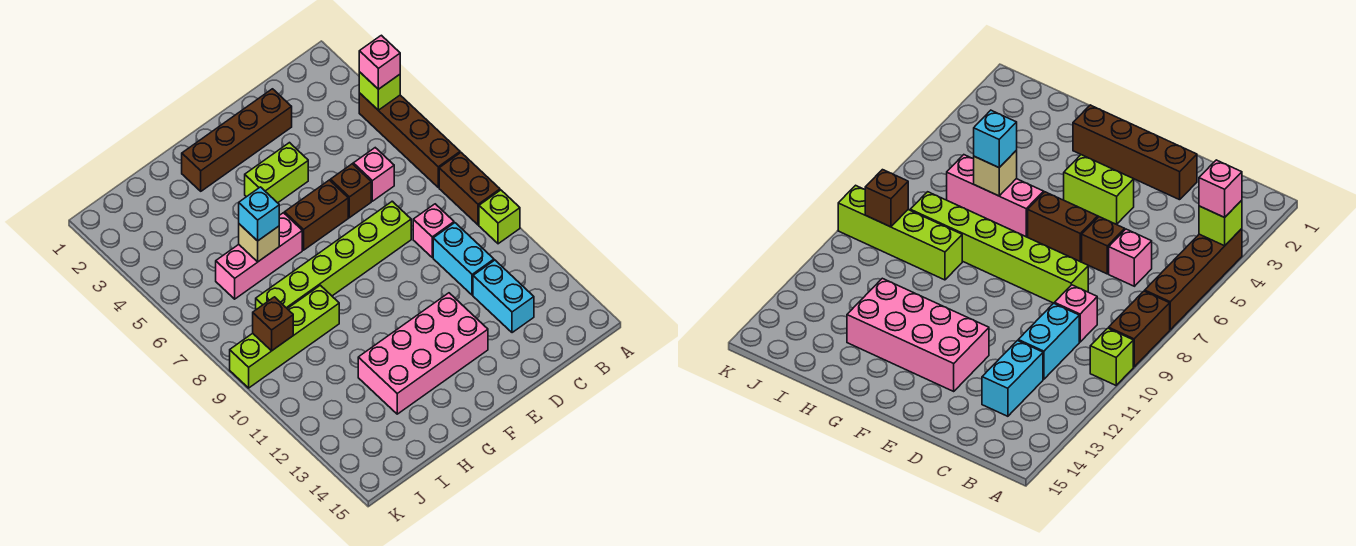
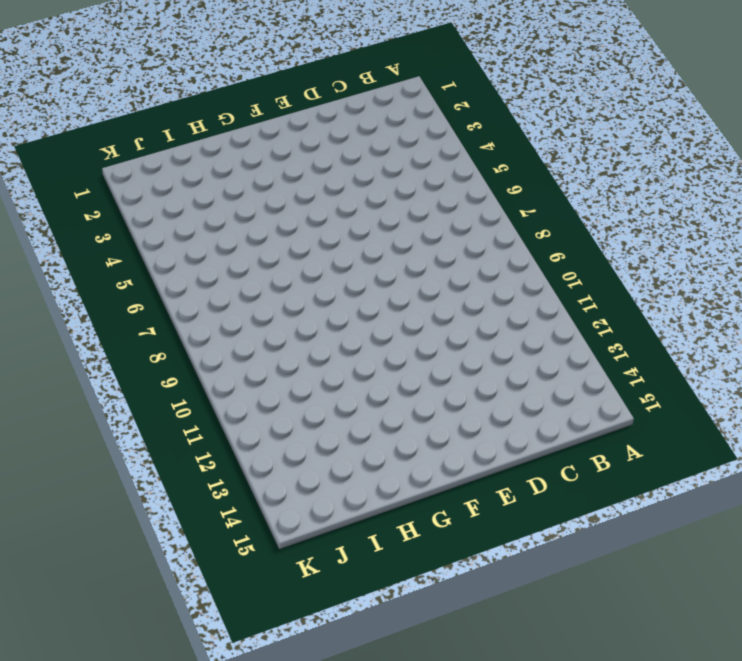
none -> brown 1x4 brick [359,93,460,187]
none -> brown 1x2 brick [439,153,500,225]
none -> lime 1x1 brick [479,190,520,244]

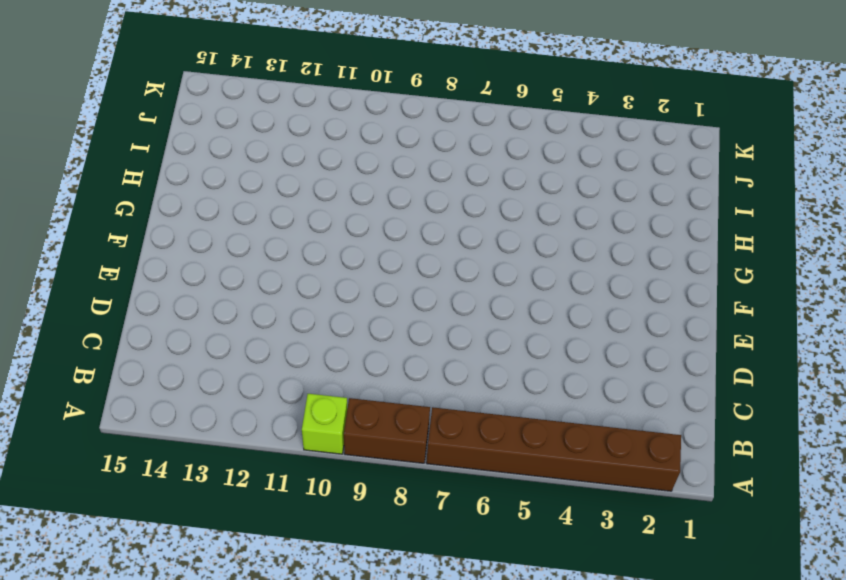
brown 1x6 brick [426,407,681,491] -> brown 1x4 brick [359,93,460,187]
none -> pink 1x1 brick [353,148,394,201]
none -> pink 1x1 brick [413,204,454,257]
none -> cyan 1x2 brick [433,223,494,295]

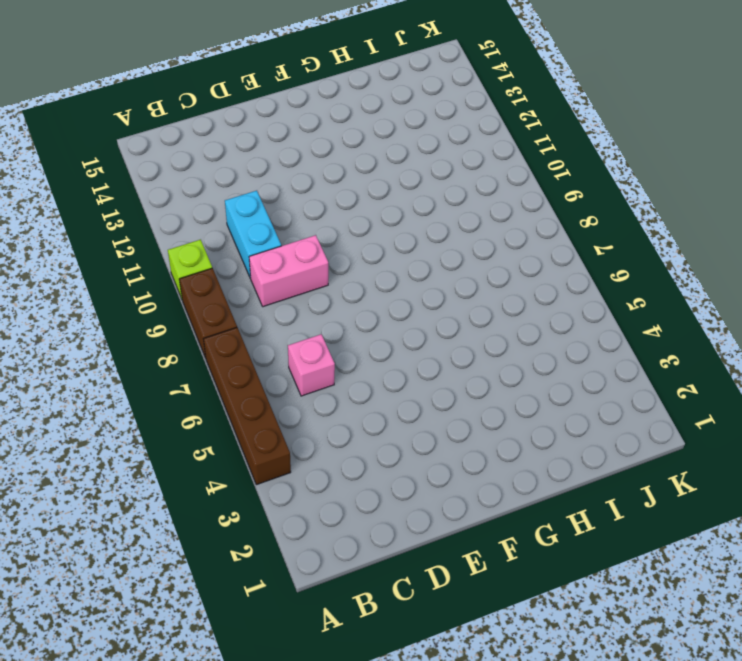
pink 1x2 brick [249,235,328,307] -> pink 1x1 brick [413,204,454,257]
none -> cyan 1x2 brick [473,260,534,333]
none -> brown 1x4 brick [182,89,292,191]
none -> brown 1x1 brick [330,164,371,218]

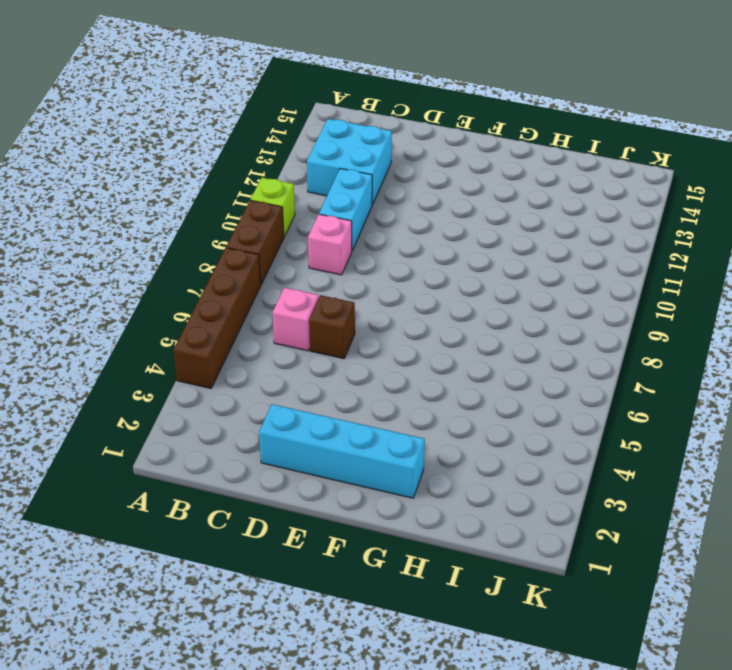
cyan 2x2 brick [307,119,392,205] -> cyan 1x2 brick [473,260,534,333]
cyan 1x4 brick [259,404,425,498] -> brown 1x4 brick [182,89,292,191]
none -> lime 1x6 brick [256,201,411,310]
none -> lime 1x2 brick [245,143,308,203]
none -> brown 1x2 brick [285,180,348,250]

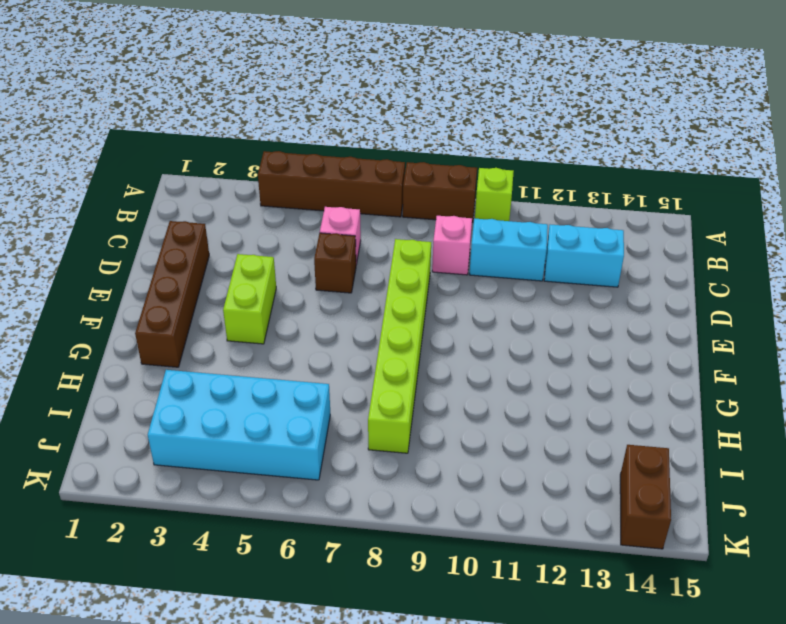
cyan 2x4 brick [148,370,330,480] -> pink 1x3 brick [216,213,302,299]
brown 1x2 brick [620,445,671,549] -> brown 1x2 brick moved to [285,180,348,250]
none -> pink 2x4 brick [358,293,488,414]
none -> lime 1x4 brick [230,285,339,388]
none -> lime 1x1 brick [359,72,400,110]

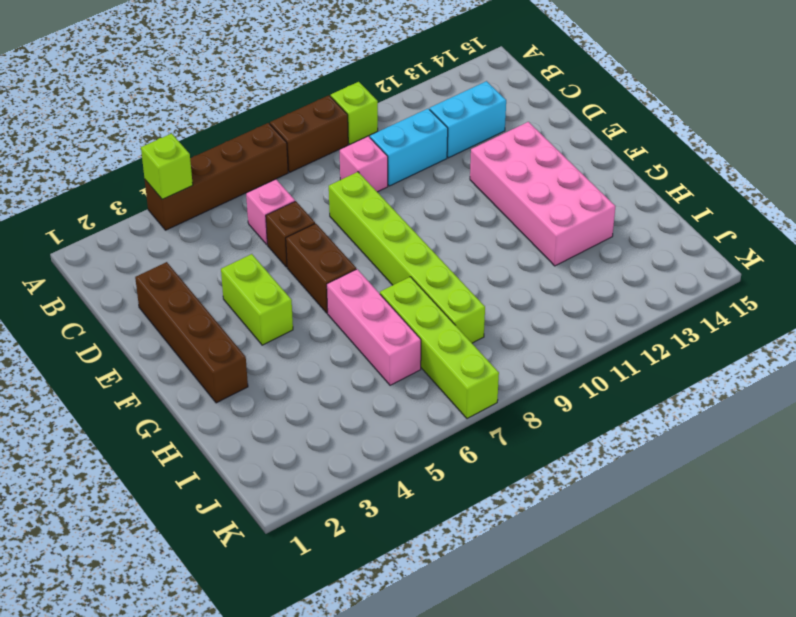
lime 1x4 brick [380,277,499,419] -> lime 1x4 brick moved to [230,285,339,388]
none -> tan 1x1 brick [239,224,279,262]
none -> brown 1x1 brick [253,297,293,351]
none -> pink 1x1 brick [359,35,400,89]

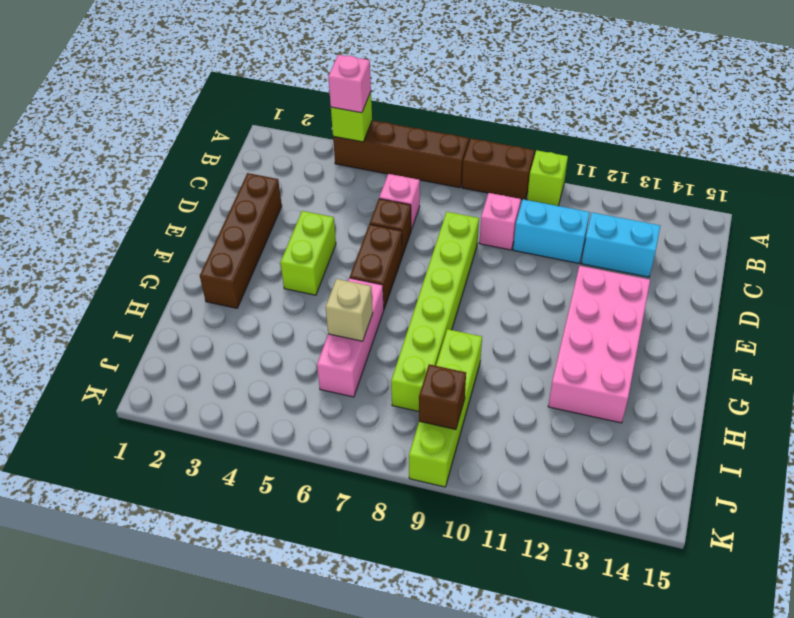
none -> cyan 1x1 brick [239,187,279,241]

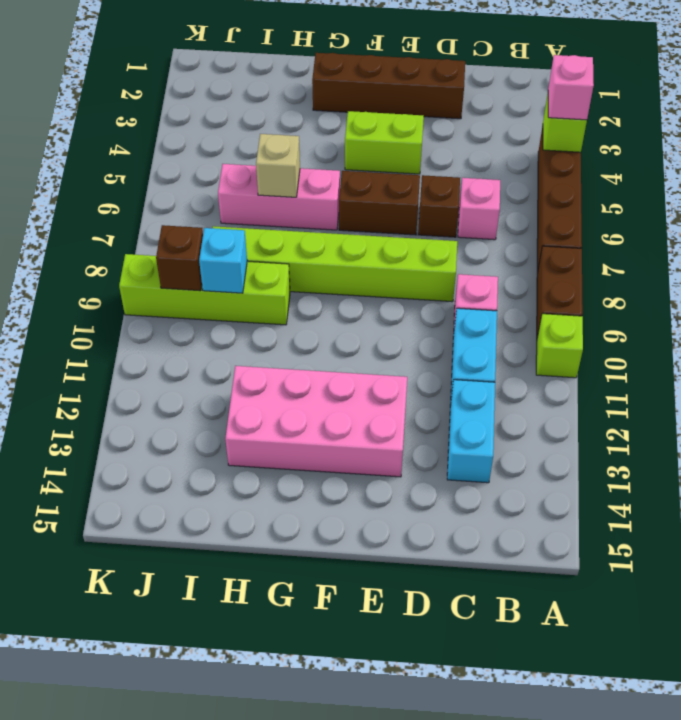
cyan 1x1 brick [199,228,247,293] -> cyan 1x1 brick moved to [239,187,279,241]

